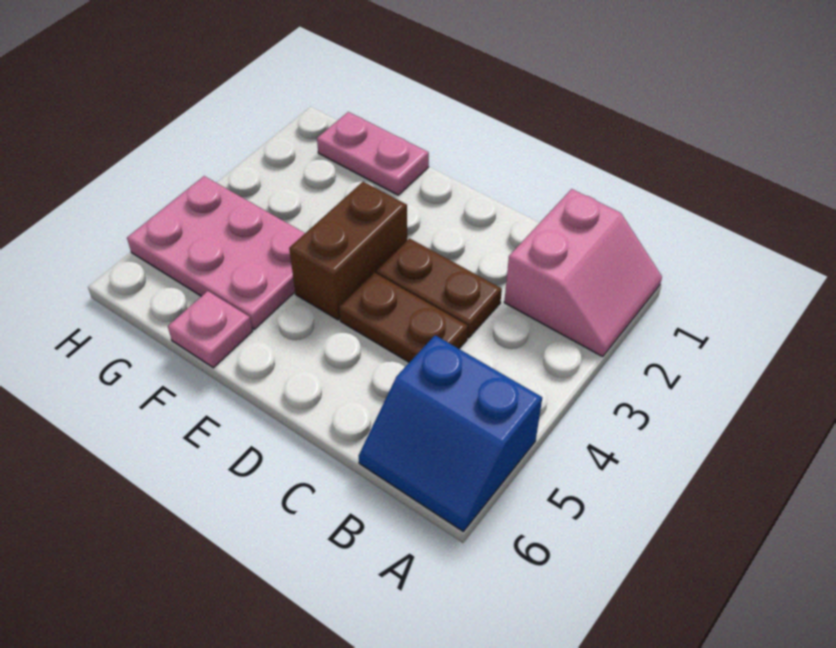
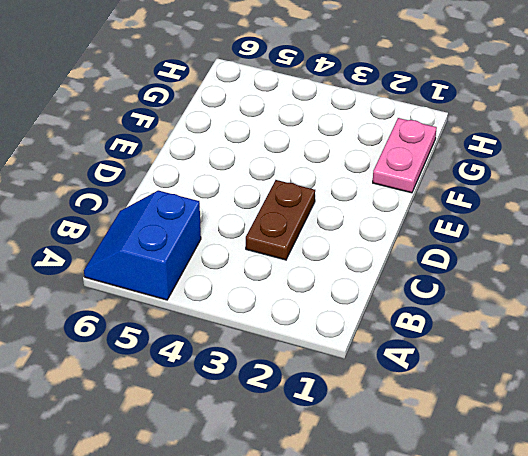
none -> pink 2x2 slope [504,189,662,357]
none -> brown 1x2 plate [339,273,468,362]

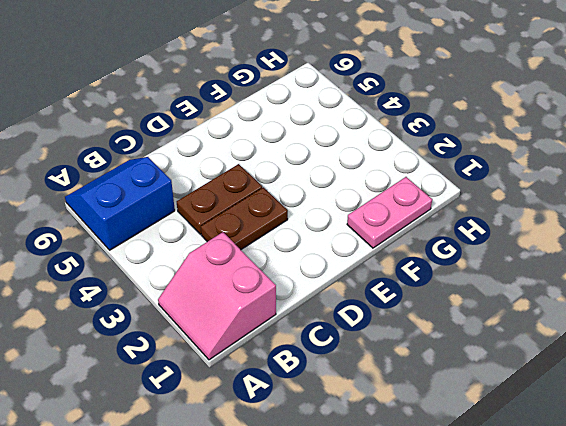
none -> brown 1x2 brick [289,182,407,320]
none -> pink 2x3 plate [127,176,305,329]

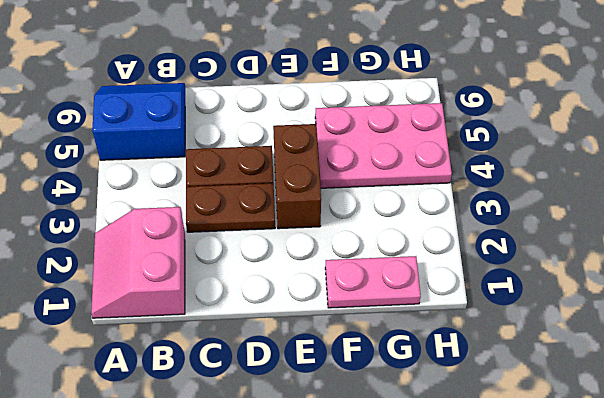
none -> pink 1x1 plate [168,291,253,368]

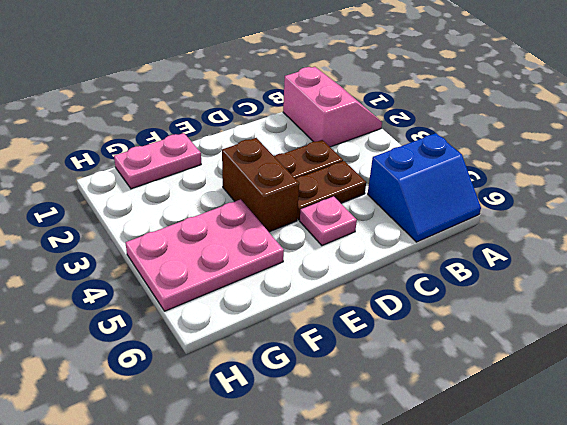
pink 1x1 plate [300,196,357,245] -> pink 1x1 plate moved to [168,291,253,368]

